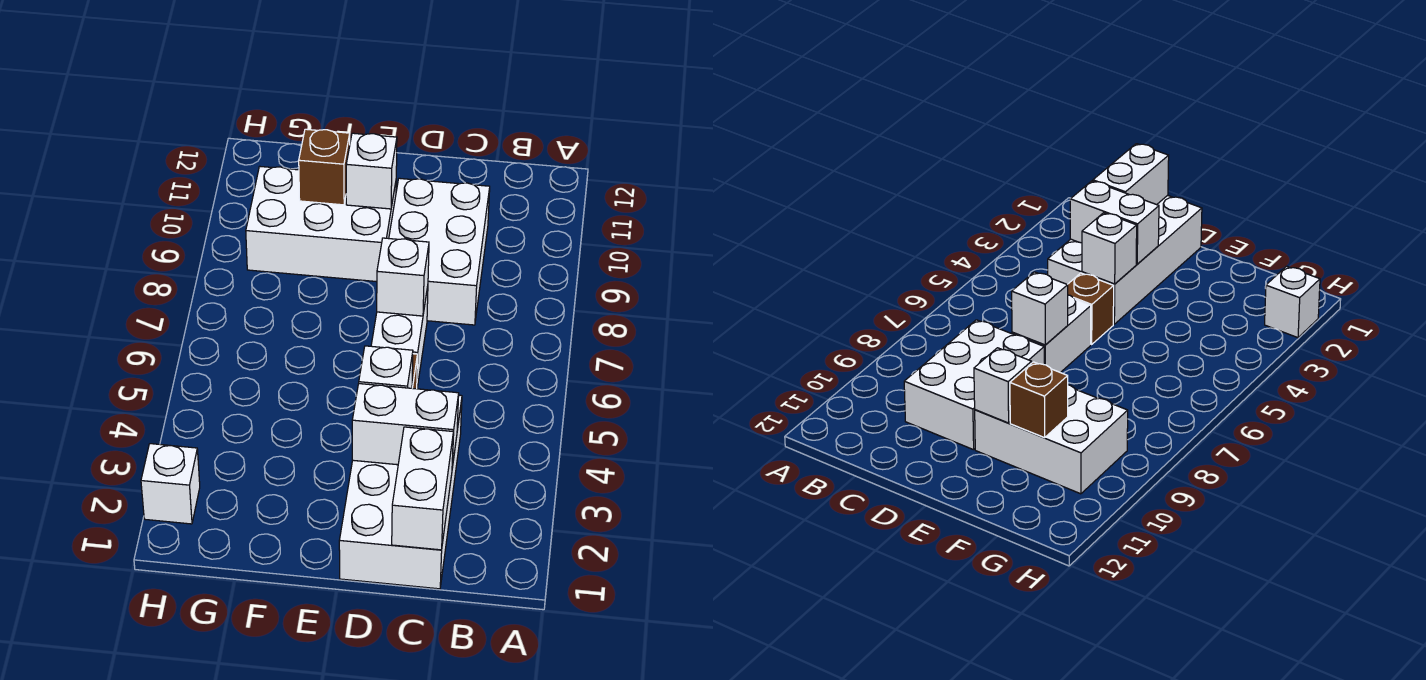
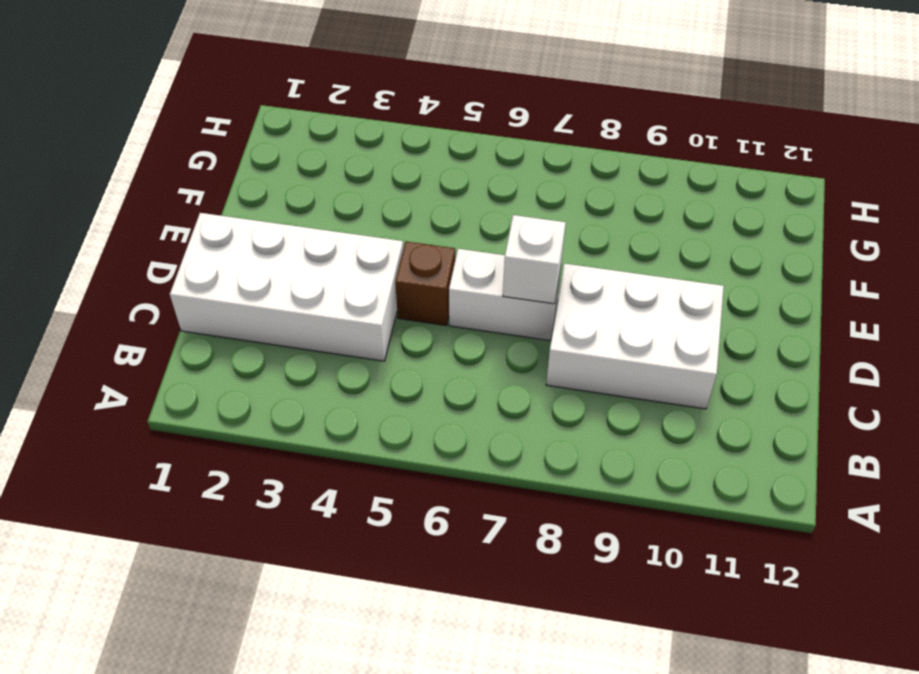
none -> white 2x3 brick [246,167,396,282]
none -> white 1x1 brick [141,444,200,524]
none -> white 1x2 brick [392,427,453,550]

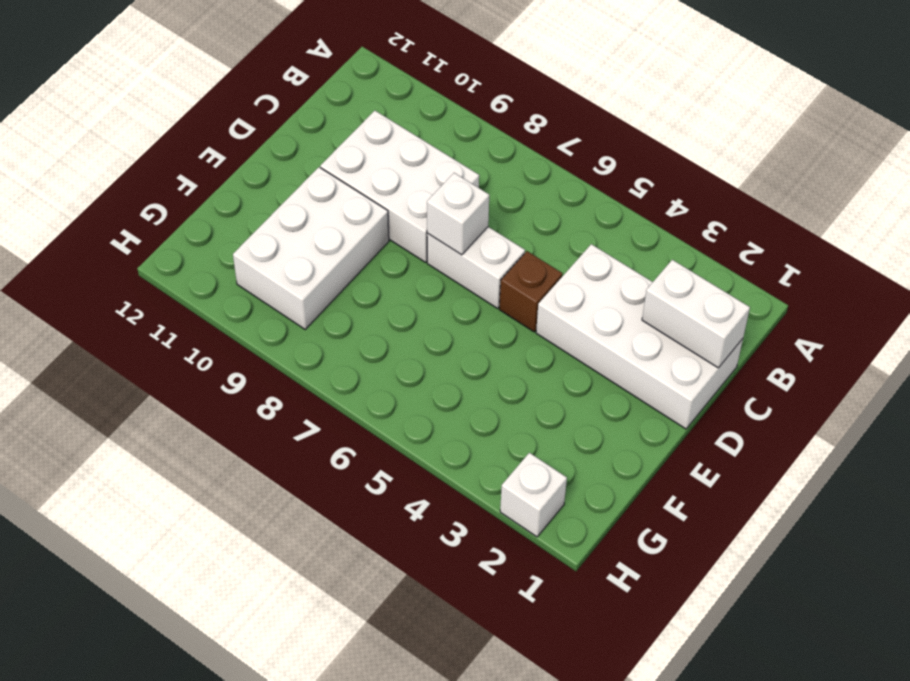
none -> white 1x2 brick [352,384,459,467]
none -> white 1x1 brick [359,346,413,388]
none -> white 1x1 brick [346,133,397,209]

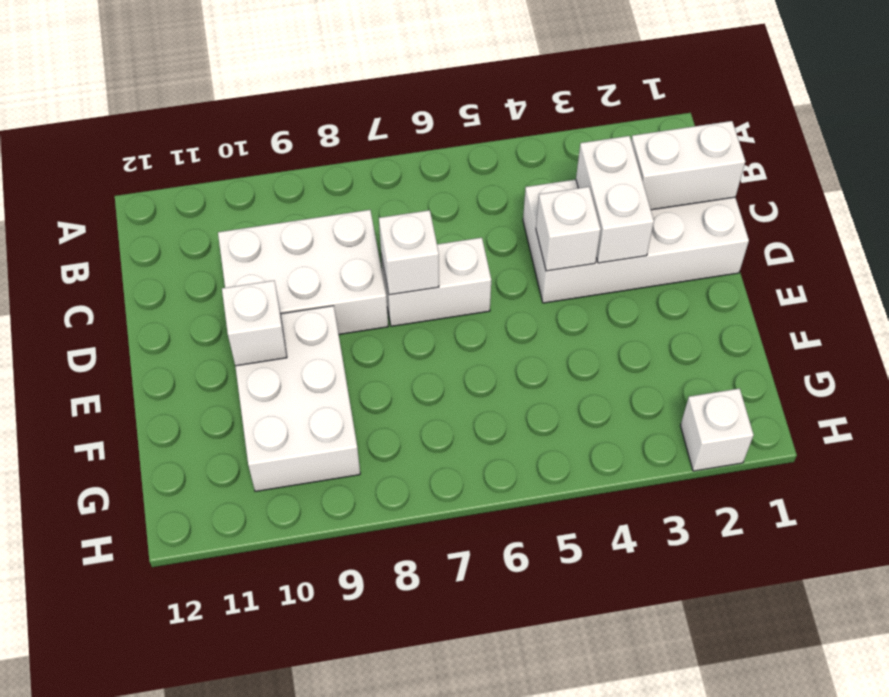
none -> brown 1x1 brick [1067,273,1114,344]
none -> brown 1x1 brick [299,129,350,205]

